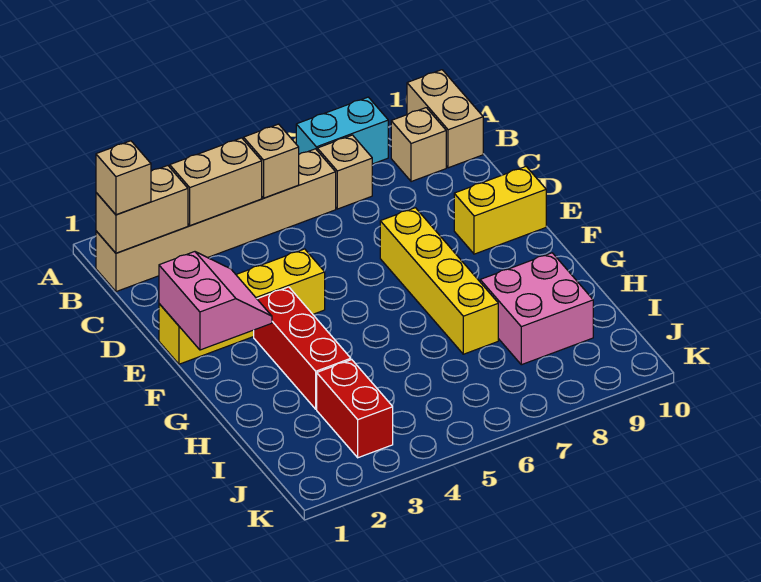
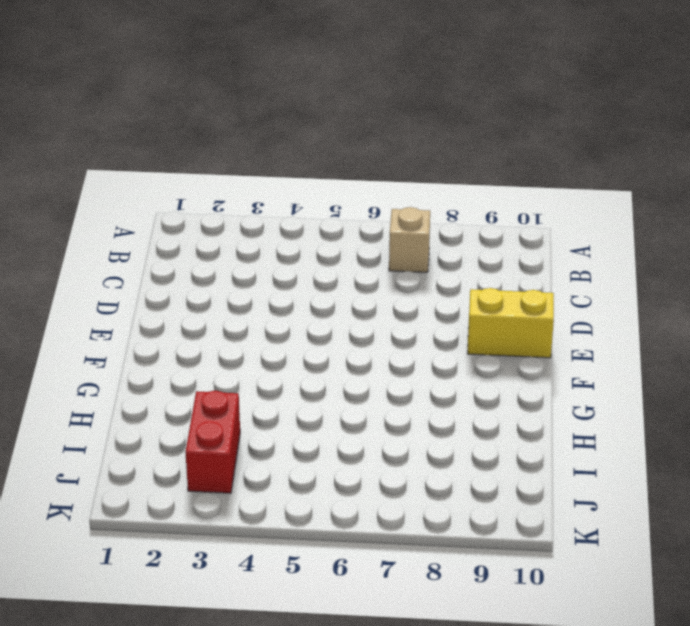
none -> cyan 1x2 brick [296,97,388,164]
none -> tan 1x2 brick [407,70,483,168]
none -> tan 1x6 brick [96,149,336,292]

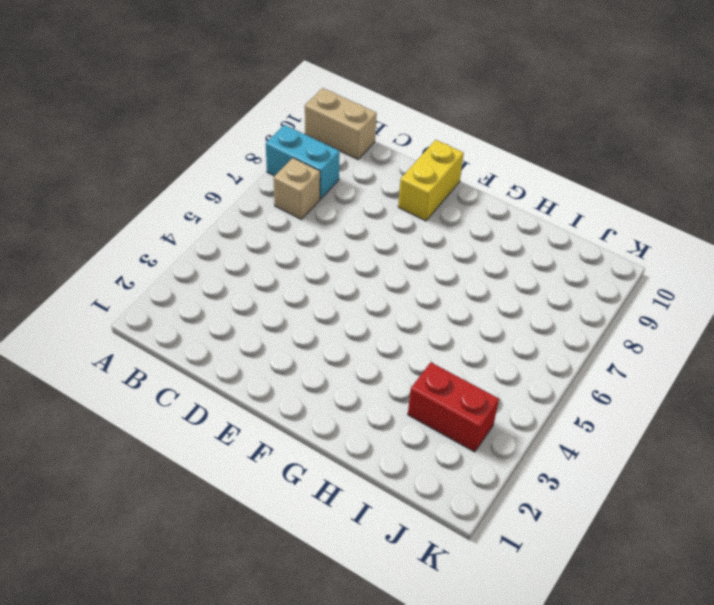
cyan 1x2 brick [266,125,340,199] -> cyan 1x2 brick turned to [296,97,388,164]
none -> tan 1x6 brick [96,149,336,292]
none -> tan 1x1 brick [391,108,446,182]
none -> yellow 1x4 brick [159,249,325,364]

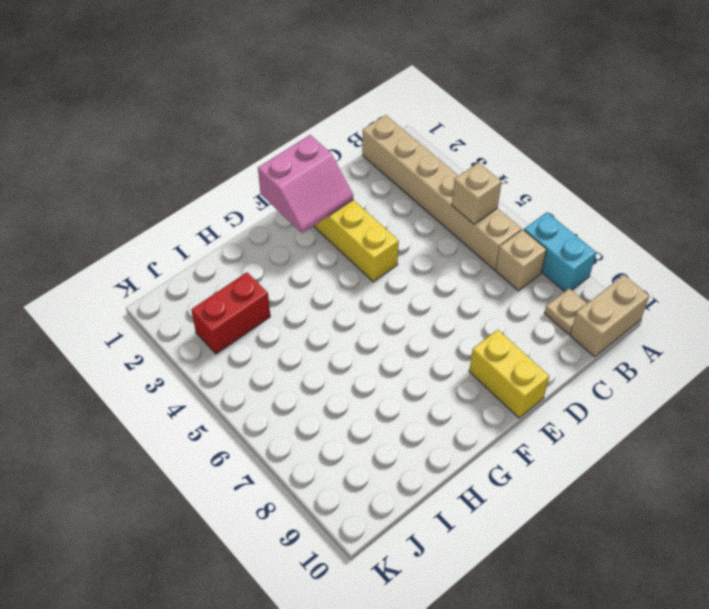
tan 1x1 plate [544,288,587,334] -> tan 1x1 brick [391,108,446,182]
none -> yellow 1x4 brick [380,208,498,354]
none -> red 1x3 brick [254,287,351,409]
none -> pink 2x2 brick [480,253,593,365]

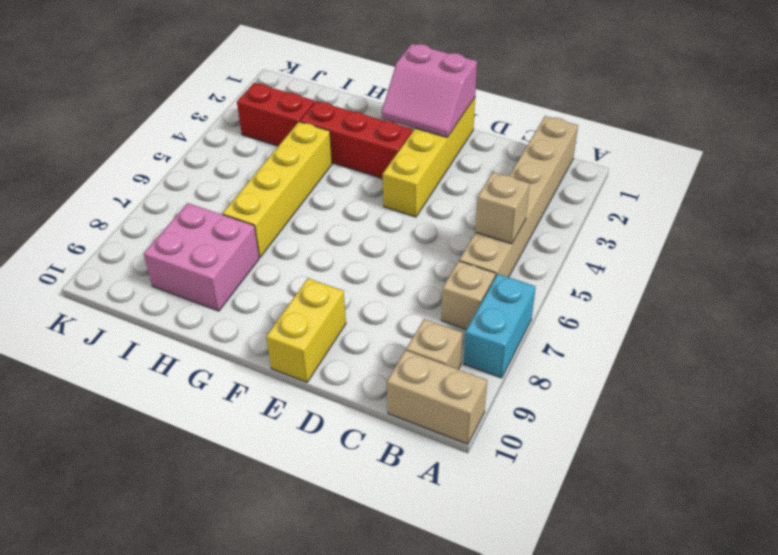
yellow 1x4 brick [223,122,332,257] -> yellow 1x4 brick turned to [380,208,498,354]
none -> tan 1x2 brick [96,166,188,253]
none -> tan 1x2 brick [170,138,262,226]
none -> tan 1x1 brick [96,141,151,215]

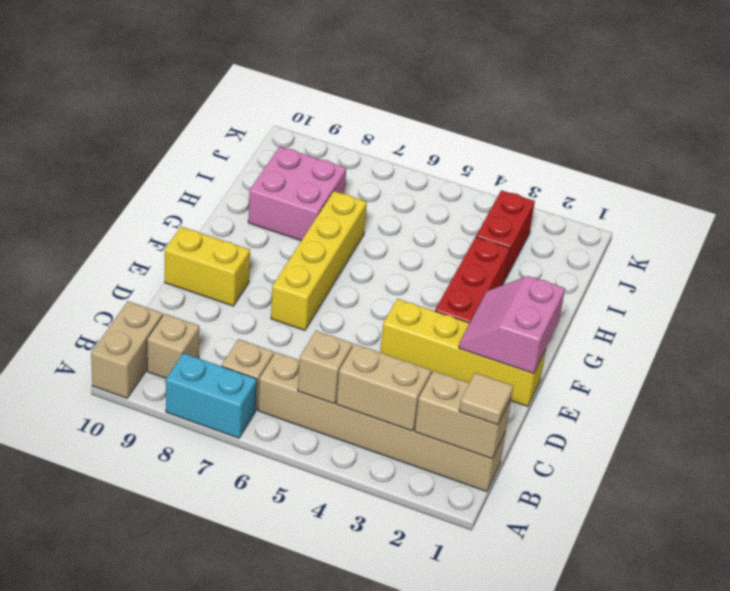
tan 1x1 tile [459,373,513,425] -> tan 1x1 brick [96,141,151,215]

